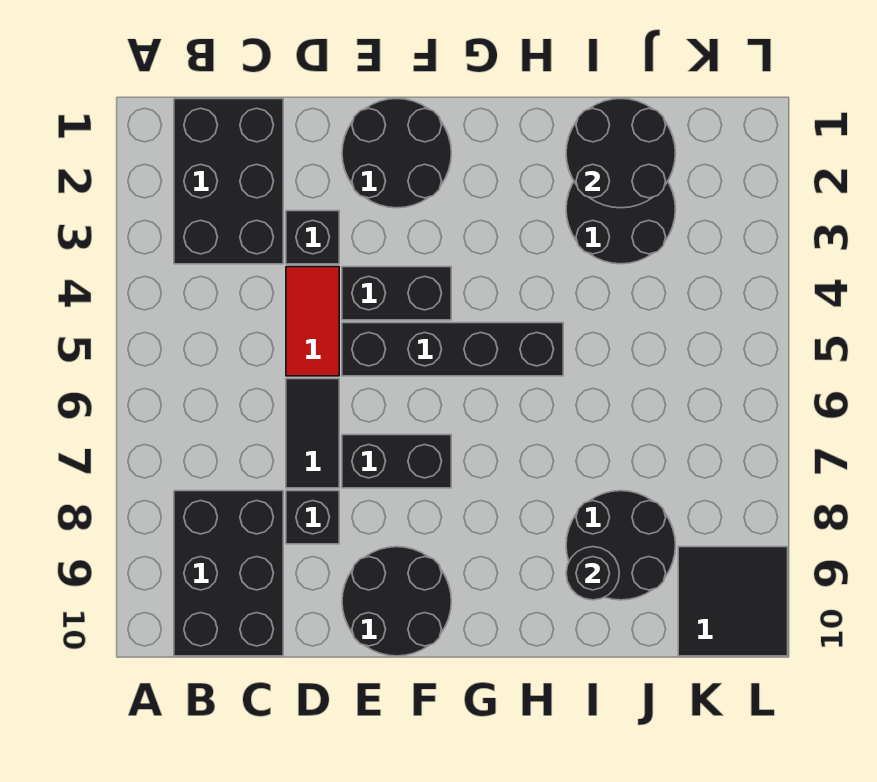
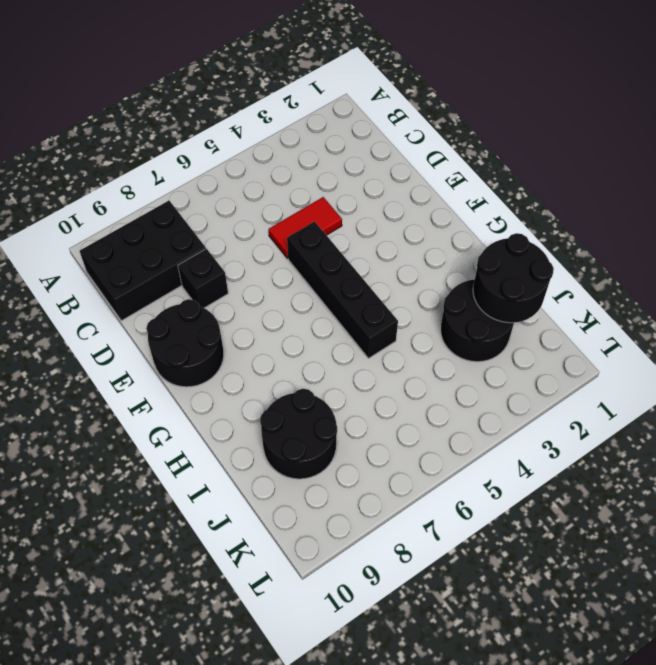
none -> black 2x3 brick [174,99,283,264]
none -> black 1x1 brick [286,211,339,264]
none -> black 1x2 tile [286,379,339,488]

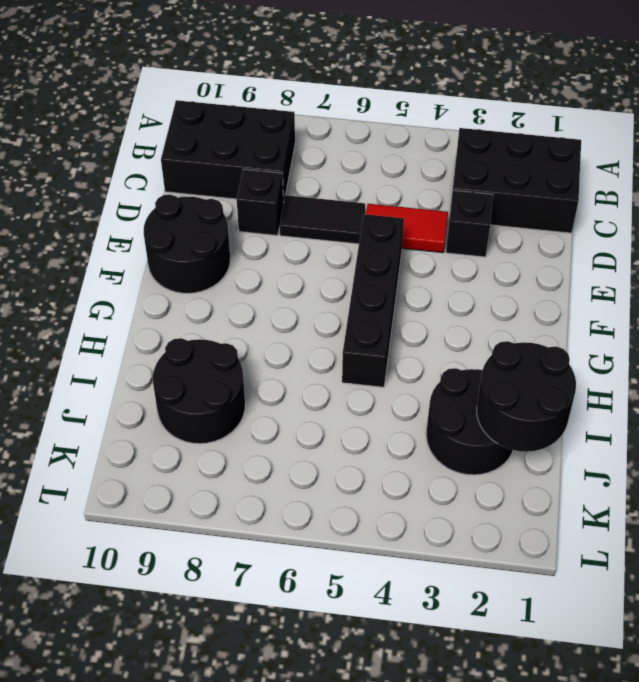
none -> black 2x2 round brick [342,99,451,208]
none -> black 1x2 brick [342,267,451,320]
none -> black 1x2 brick [342,435,451,488]

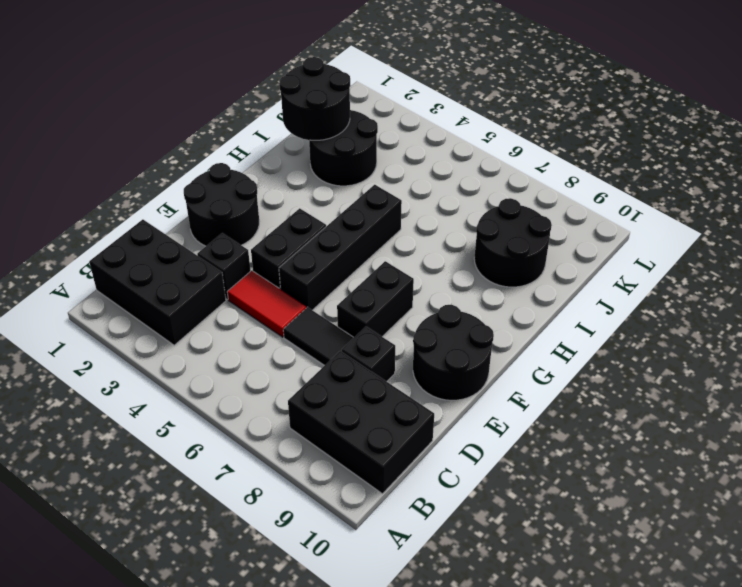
none -> black 2x2 tile [678,547,788,656]
none -> black 1x1 round brick [566,547,619,600]

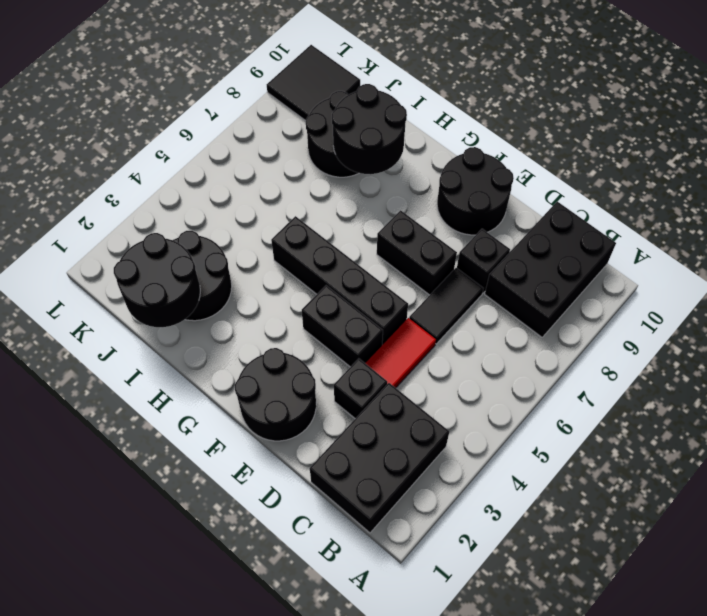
black 2x2 round brick [332,84,407,174] -> black 1x1 round brick [566,547,619,600]

